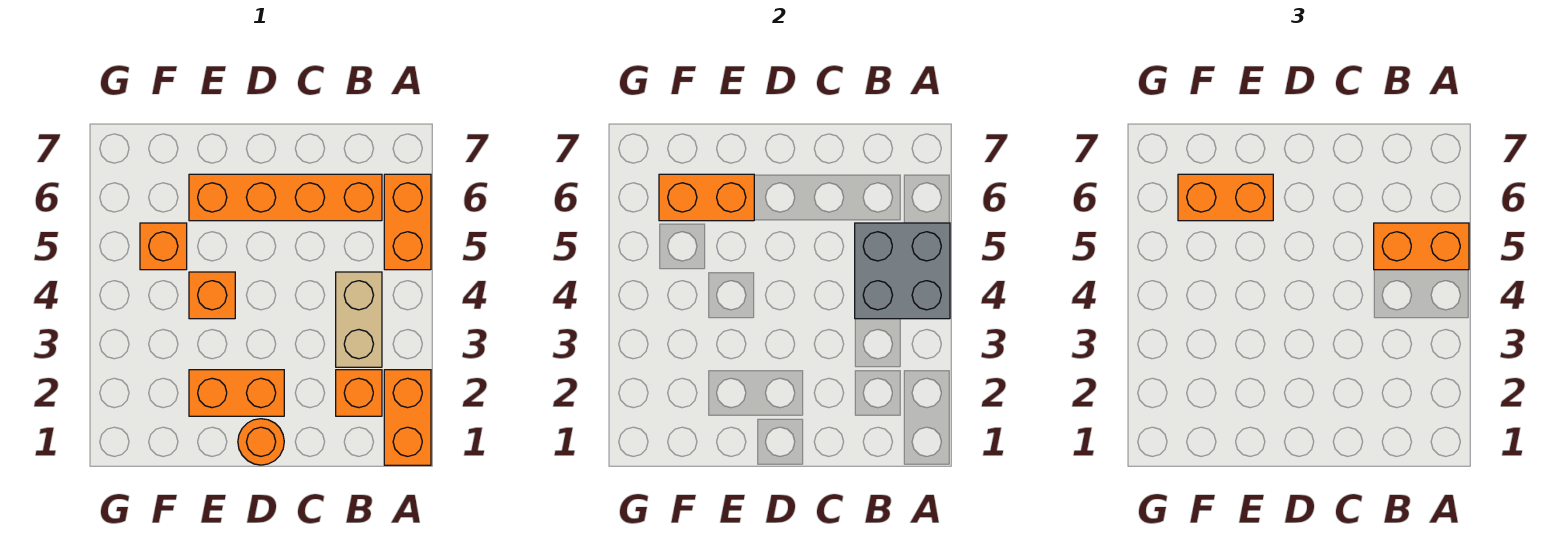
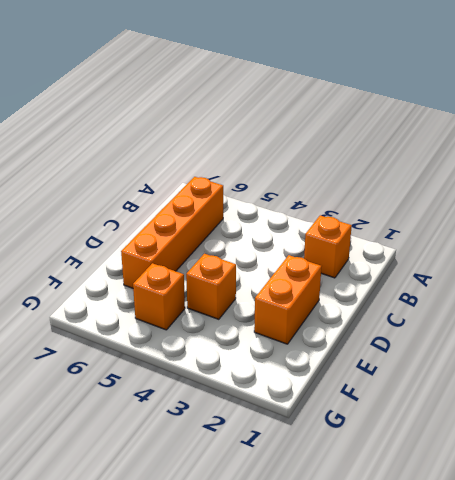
none -> orange 1x2 brick [384,370,431,465]
none -> orange 1x2 brick [384,174,431,270]
none -> tan 1x2 brick [336,272,382,367]

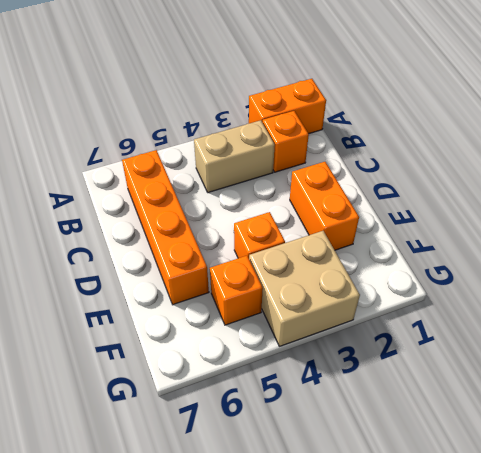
tan 2x2 brick [249,231,360,346] -> none
none -> orange 1x2 brick [384,174,431,270]
none -> orange 1x1 round brick [238,419,284,465]
none -> grey 2x2 brick [855,223,950,319]

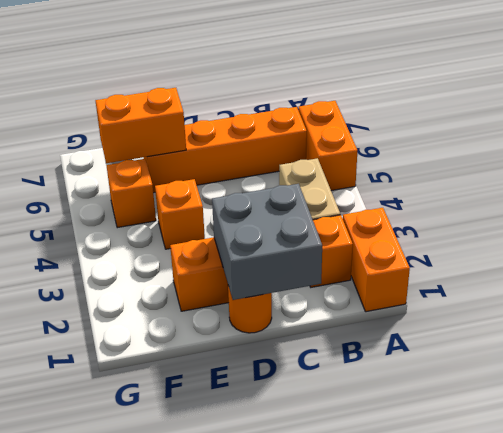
grey 2x2 brick [212,184,322,300] -> grey 2x2 brick moved to [855,223,950,319]
none -> orange 1x2 brick [1374,223,1469,270]
none -> orange 1x2 brick [1178,174,1273,221]

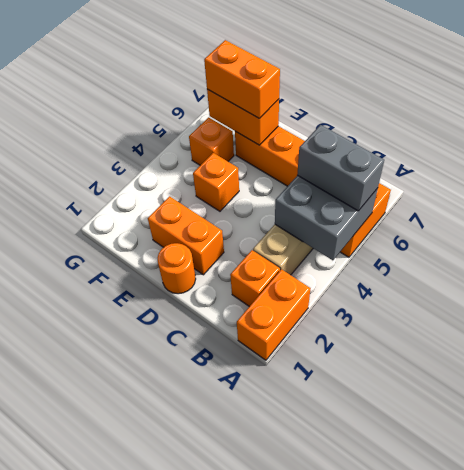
grey 1x2 brick [297,125,384,211] -> orange 1x2 brick [1374,223,1469,270]

